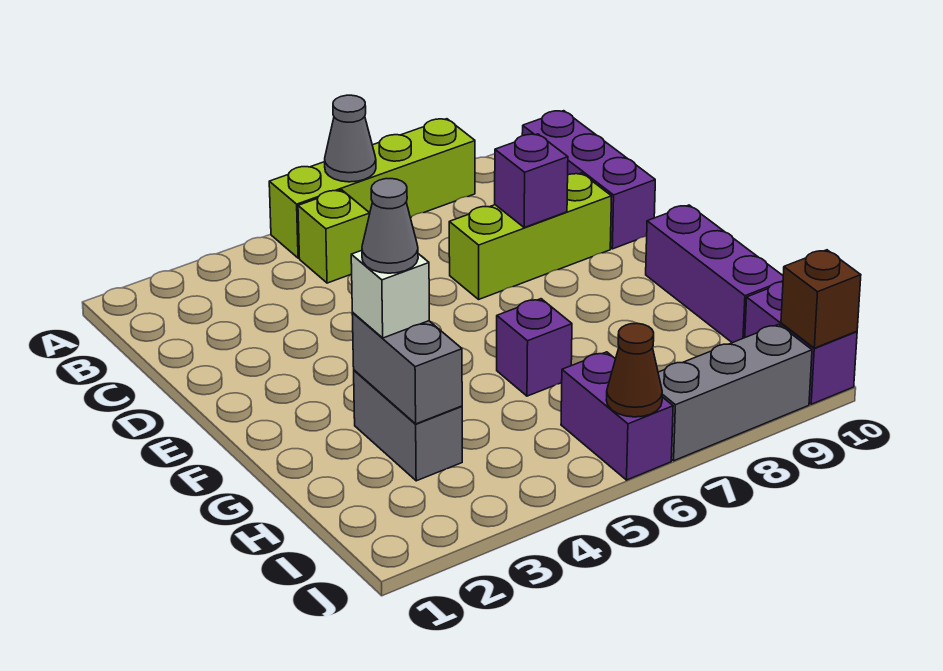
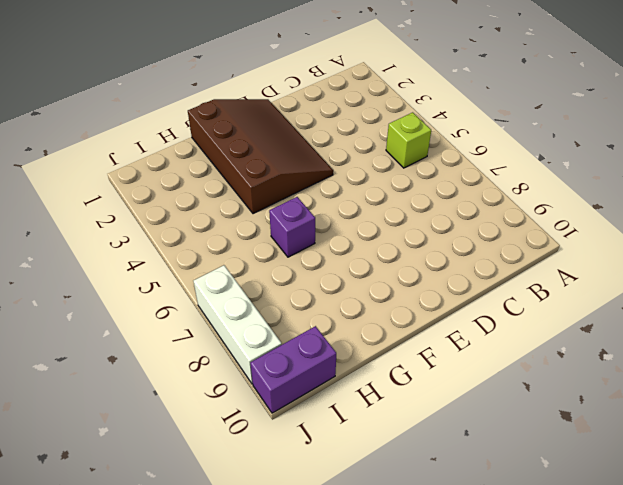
brown 3x4 slope [188,99,333,214] -> grey 1x2 brick [354,370,462,481]
white 1x3 brick [193,265,282,384] -> grey 1x3 brick [658,324,812,461]
none -> lime 1x4 brick [269,119,475,258]
none -> purple 1x3 brick [522,111,655,249]
none -> lime 1x3 brick [449,173,612,299]

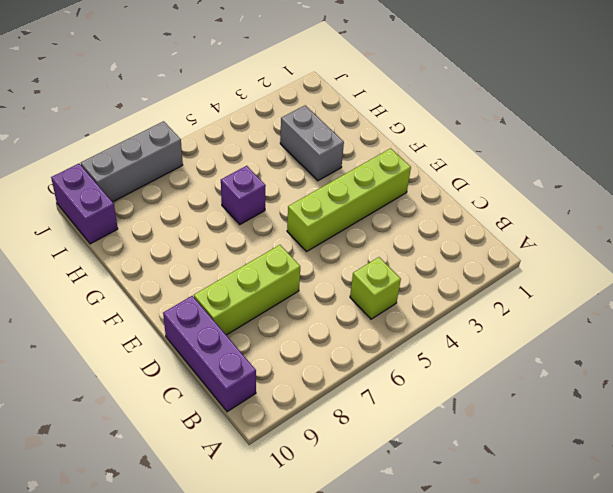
lime 1x4 brick [287,148,411,251] -> lime 1x4 brick moved to [269,119,475,258]
none -> purple 1x3 brick [646,205,783,343]
none -> purple 1x2 brick [561,352,673,480]
none -> grey 1x1 cone [325,95,376,182]

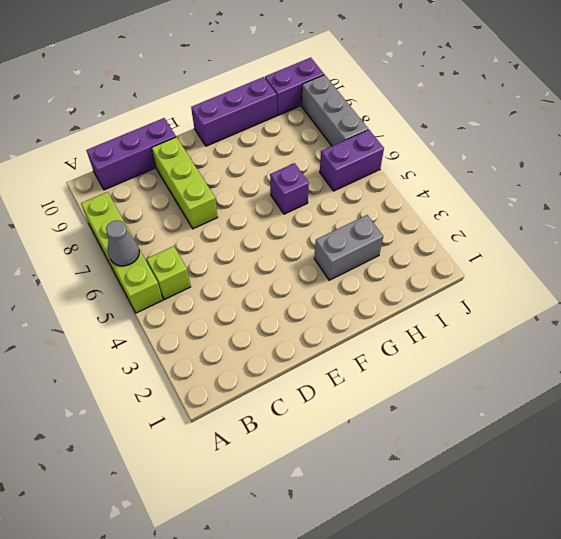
none -> purple 1x1 brick [495,134,568,228]
none -> grey 1x2 brick [352,313,462,424]
none -> brown 1x1 cone [606,323,662,417]

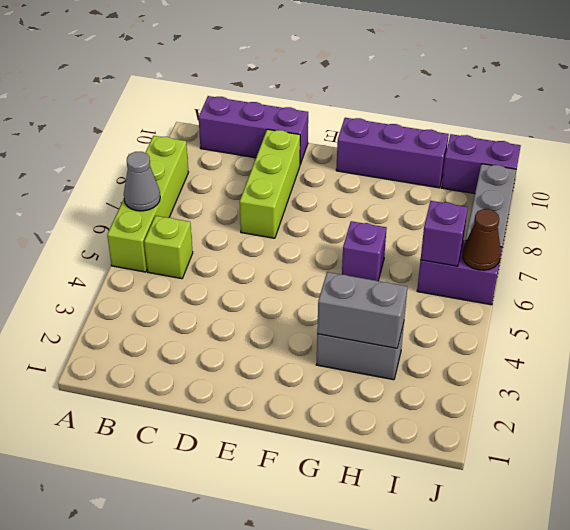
purple 1x1 brick [421,201,468,266] -> purple 1x1 brick moved to [495,134,568,228]
none -> brown 1x1 brick [781,250,861,348]
none -> white 1x1 brick [351,250,429,338]
none -> grey 1x1 cone [362,179,418,273]

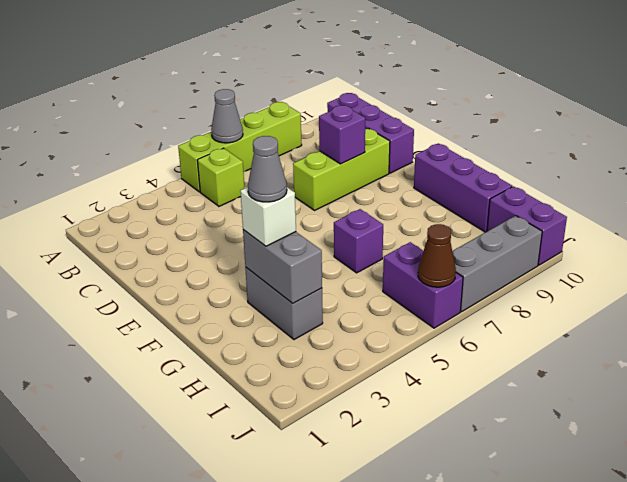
none -> brown 1x1 brick [781,250,861,348]

